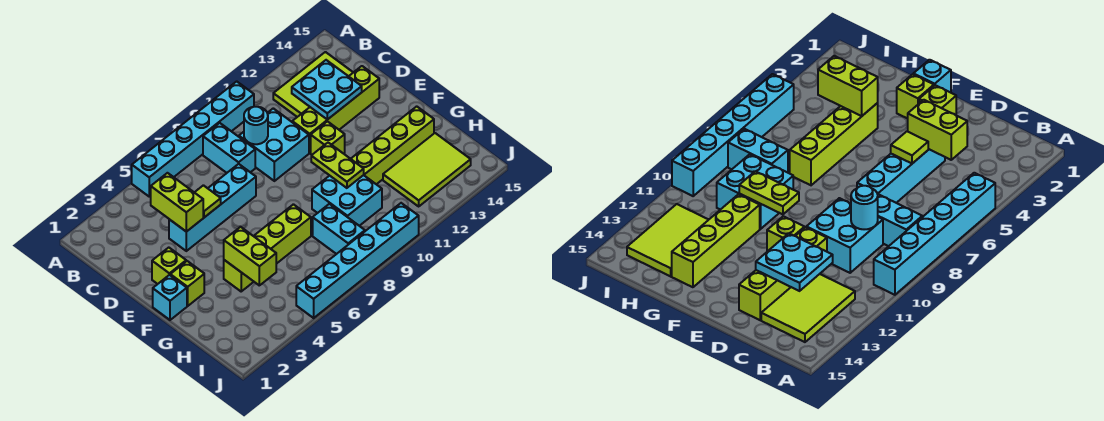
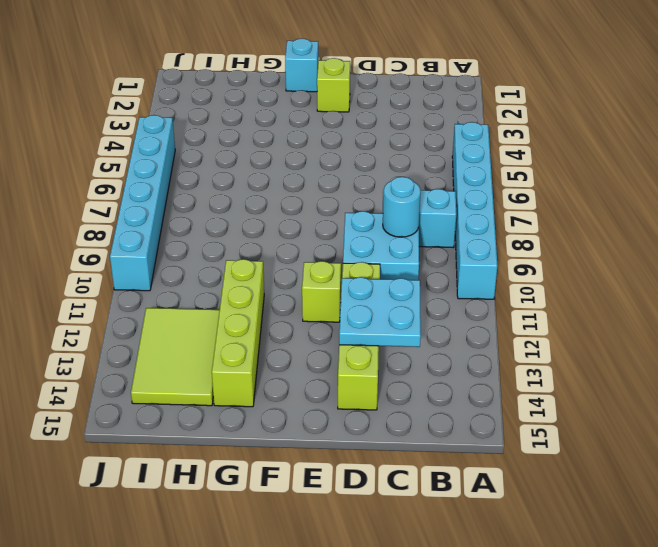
none -> lime 2x3 tile [273,52,353,117]
none -> cyan 1x4 brick [169,164,256,251]
none -> lime 1x1 brick [170,261,204,306]

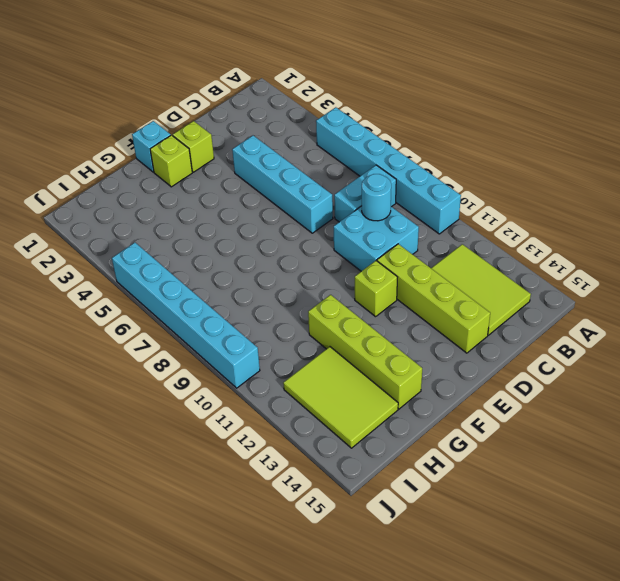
none -> lime 1x4 brick [224,204,311,291]
none -> cyan 2x2 brick [312,175,382,226]
none -> cyan 1x2 brick [313,204,365,254]

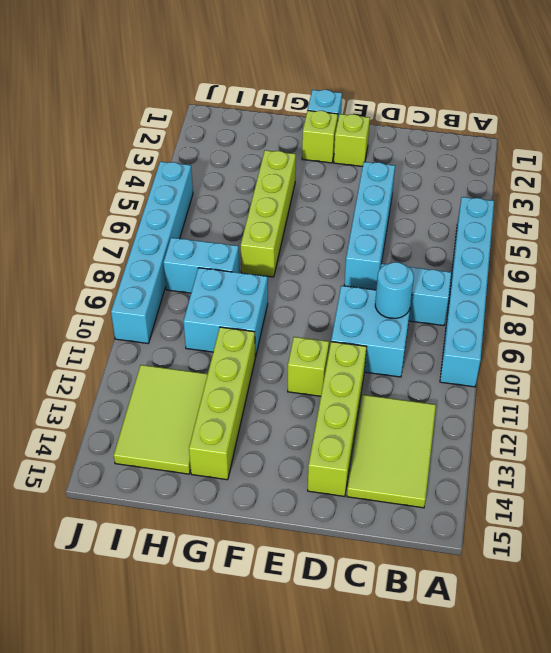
none -> lime 1x2 brick [151,173,203,232]
none -> cyan 2x2 plate [292,60,362,120]
none -> lime 1x1 tile [194,185,221,217]

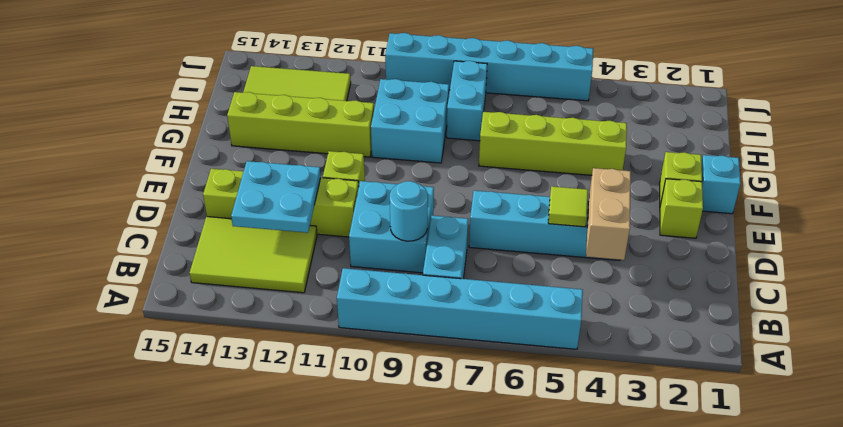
tan 1x2 brick [586,168,631,260] -> lime 1x2 brick [151,173,203,232]
none -> lime 1x2 plate [311,143,364,188]
none -> lime 1x2 brick [224,227,276,285]

